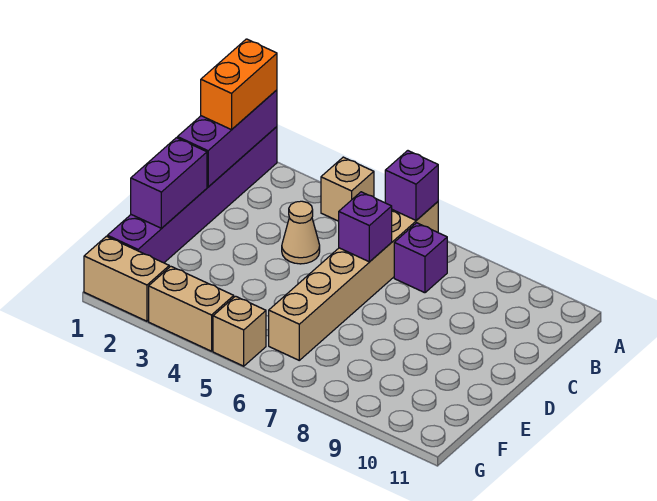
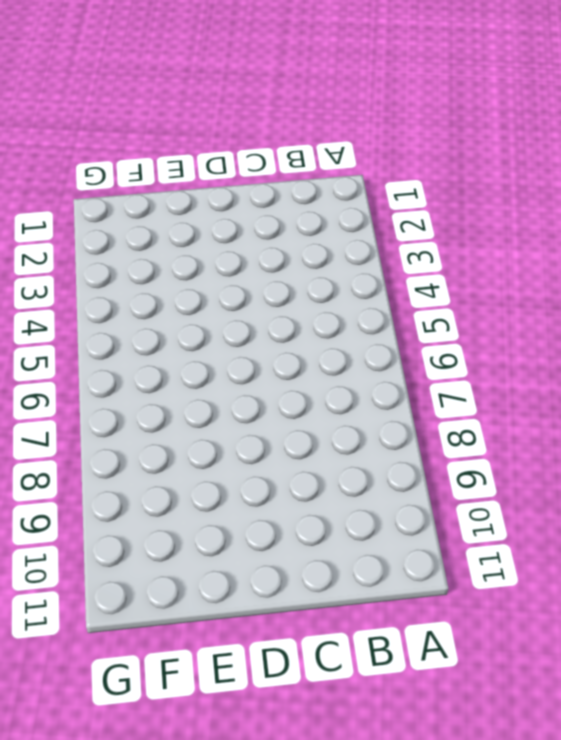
none -> purple 1x6 brick [107,127,277,263]
none -> tan 1x1 brick [321,157,374,221]
none -> tan 1x6 brick [269,202,438,360]

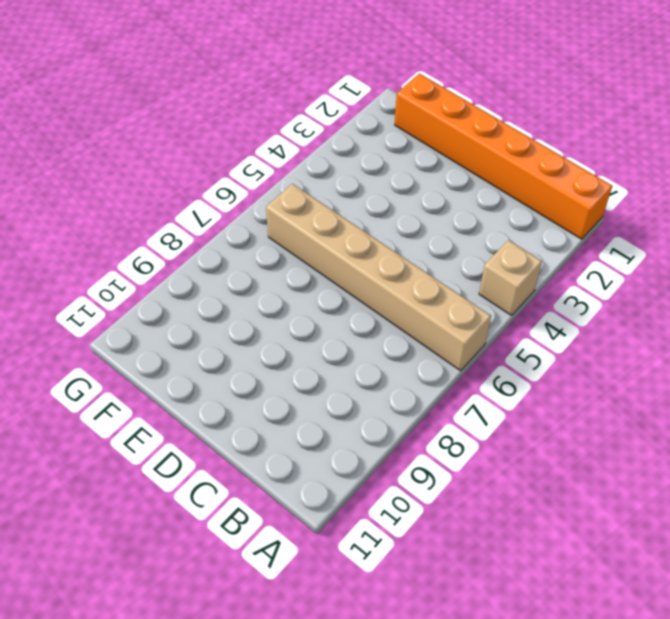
orange 1x6 brick [395,74,612,239] -> purple 1x6 brick [107,127,277,263]
none -> purple 1x1 brick [394,223,447,293]
none -> tan 1x1 cone [282,201,320,264]
none -> tan 1x2 brick [84,236,169,321]

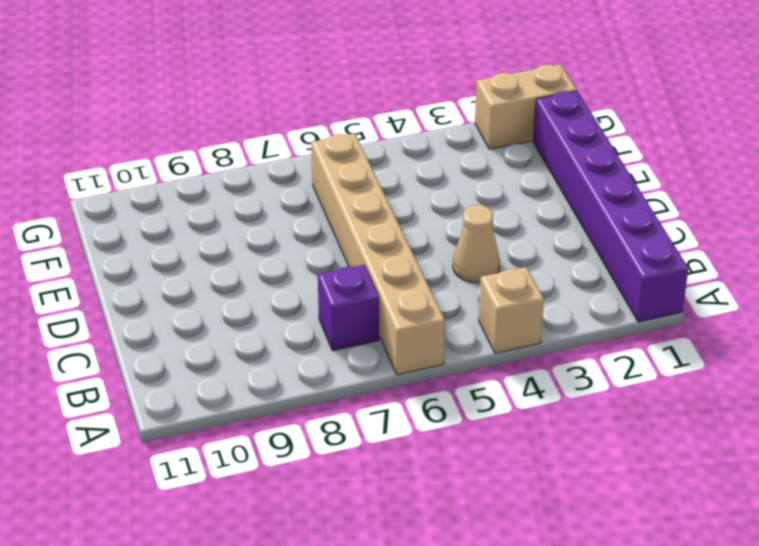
none -> tan 1x2 brick [149,266,234,351]
none -> tan 1x1 brick [213,296,266,366]
none -> purple 1x3 brick [177,90,277,187]

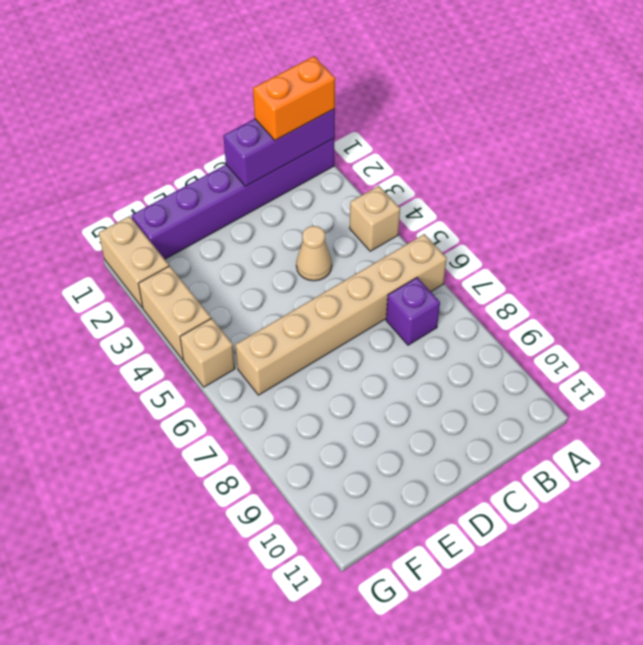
none -> purple 1x1 brick [385,151,438,220]
none -> purple 1x1 brick [339,192,392,262]
none -> purple 1x2 brick [131,138,207,228]

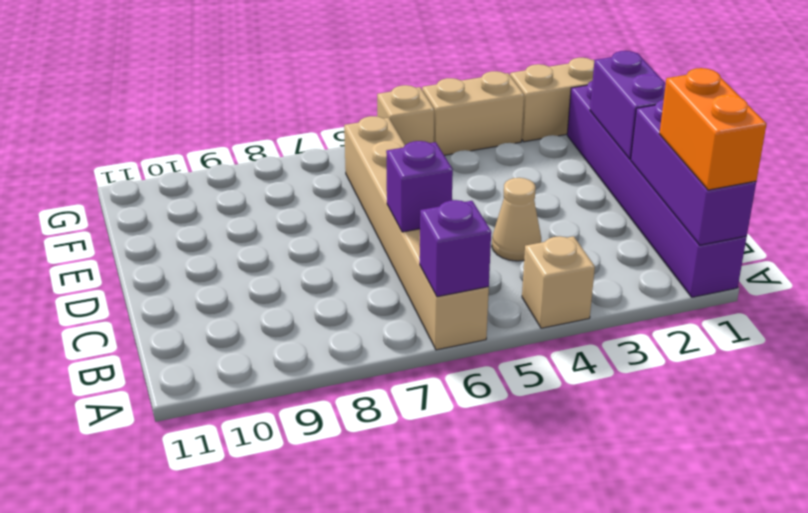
none -> purple 1x1 brick [394,223,447,293]

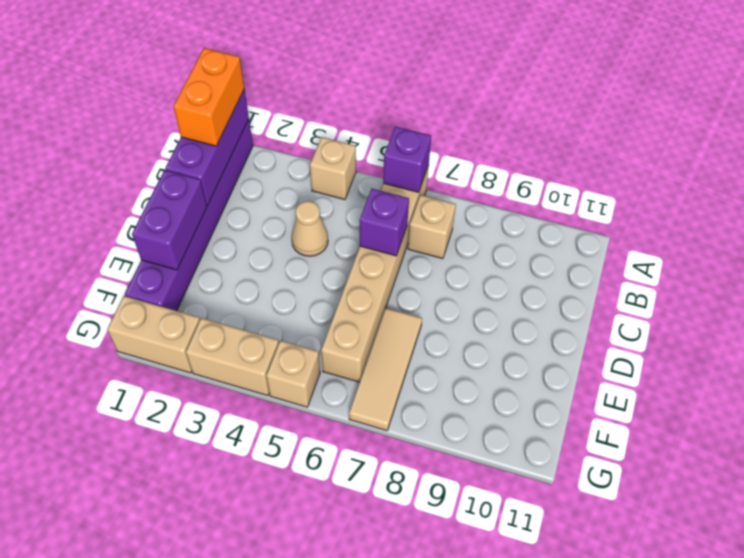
tan 1x1 brick [408,195,456,259] -> purple 1x1 brick [394,223,447,293]
tan 1x3 tile [349,308,422,431] -> none

